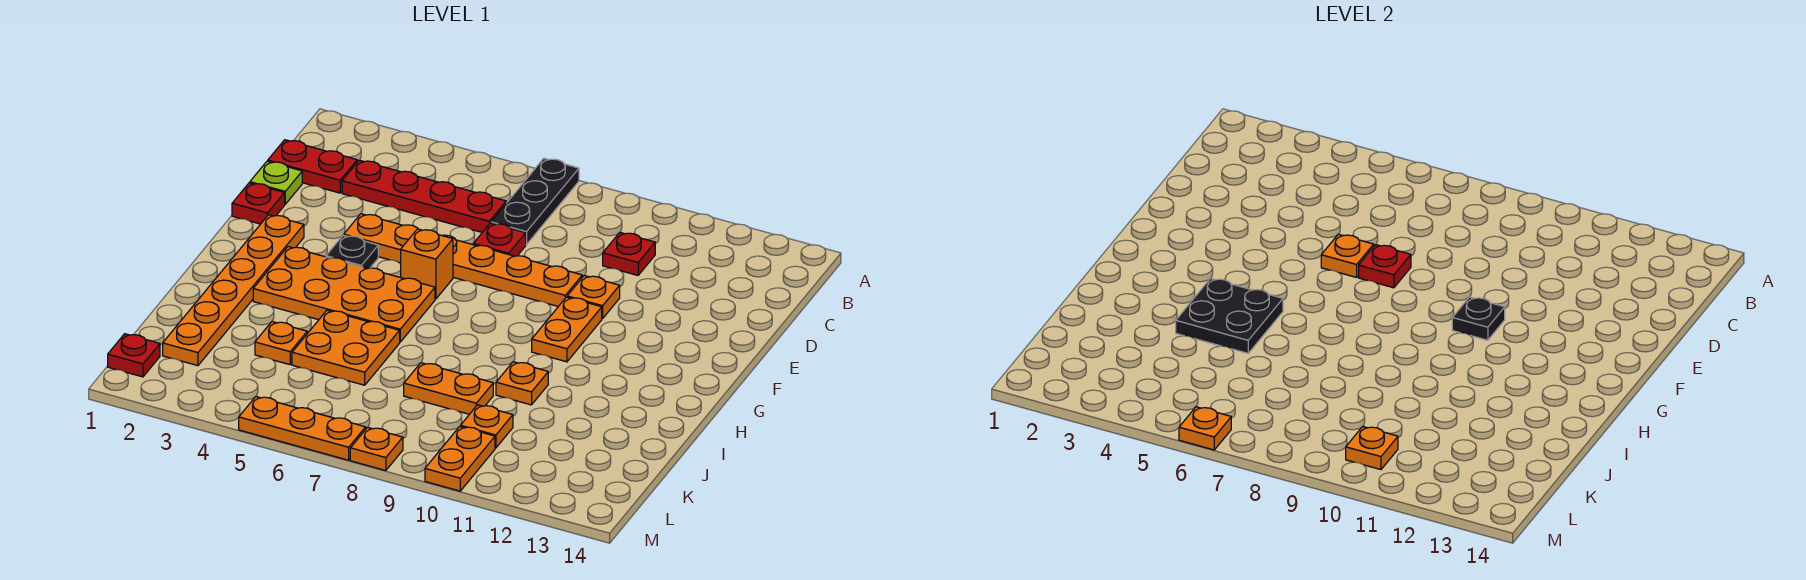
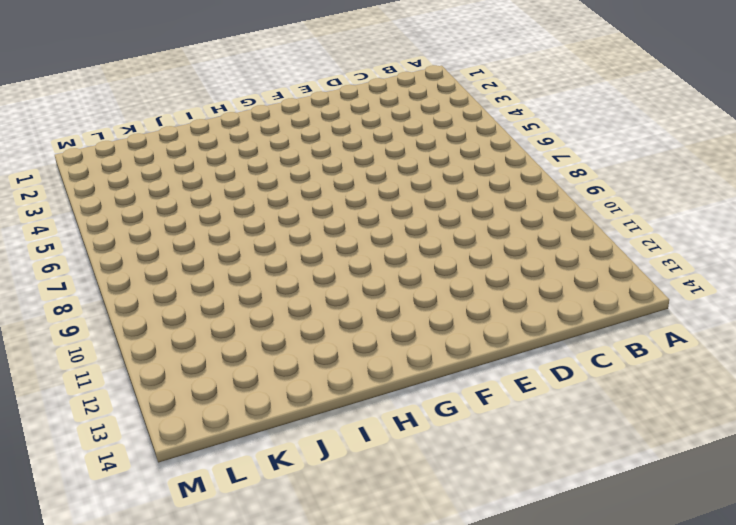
none -> black 1x3 plate [491,158,579,245]
none -> red 1x2 plate [268,140,357,193]
none -> red 1x4 plate [342,160,506,232]

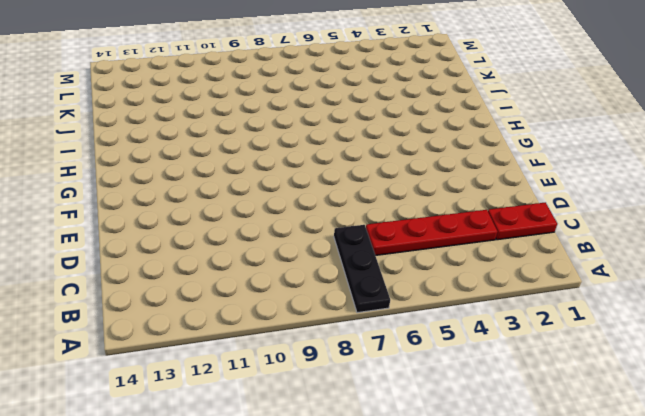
none -> red 1x1 plate [603,233,655,275]
none -> lime 1x1 plate [250,161,302,204]
none -> red 1x1 plate [473,223,526,256]

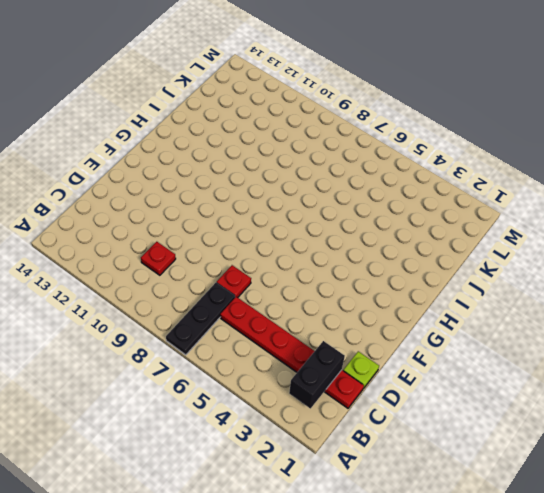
black 1x2 brick [289,341,345,409] -> none
none -> red 1x1 plate [232,183,285,224]
none -> orange 1x6 plate [344,214,582,306]
none -> orange 1x1 plate [567,275,620,319]

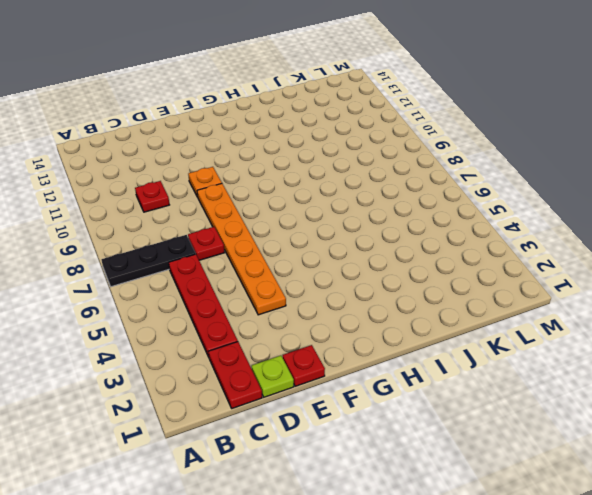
none -> orange 1x6 plate [163,215,304,366]
none -> black 1x1 plate [326,235,378,269]
none -> orange 1x1 brick [401,229,453,299]

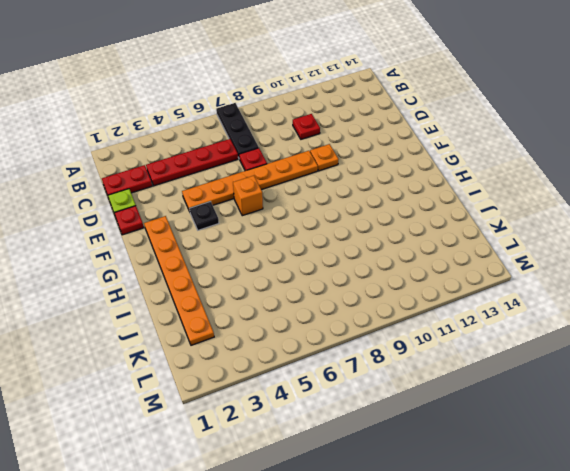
none -> orange 1x2 plate [532,297,602,362]
none -> orange 2x4 plate [253,247,435,342]
none -> orange 2x2 plate [292,310,400,385]

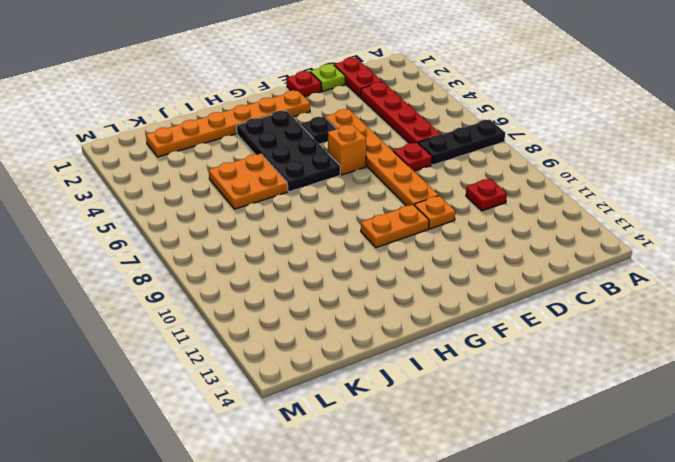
black 2x4 plate [237,111,340,192] -> orange 2x4 plate [253,247,435,342]
none -> orange 1x1 plate [496,362,548,405]
none -> orange 1x1 plate [255,322,307,365]
none -> orange 1x2 plate [404,363,493,414]

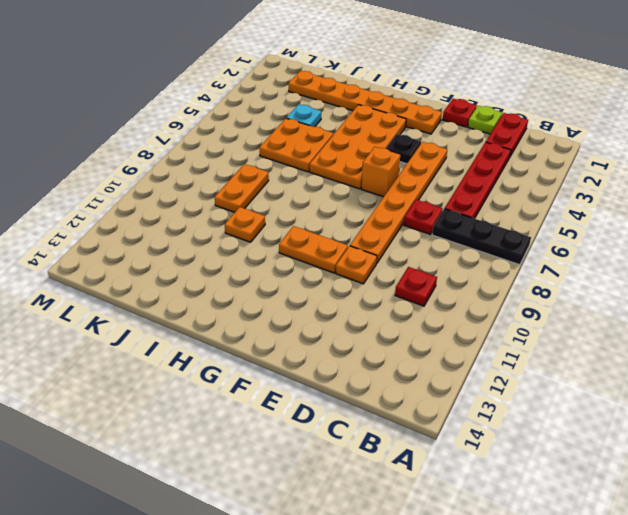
cyan 1x1 plate [287,104,321,127] -> orange 1x1 plate [255,322,307,365]
none -> orange 1x1 plate [461,405,513,448]
none -> red 1x1 plate [108,334,160,377]
none -> orange 1x2 plate [425,426,495,491]

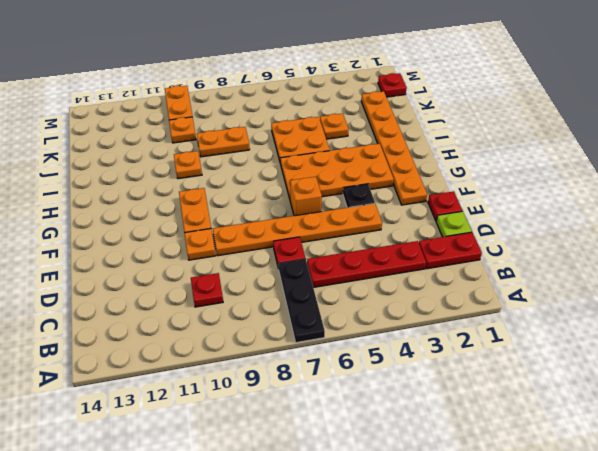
none -> orange 1x3 plate [239,397,366,460]
none -> orange 1x1 plate [350,427,403,471]
none -> orange 1x1 plate [1321,234,1374,277]

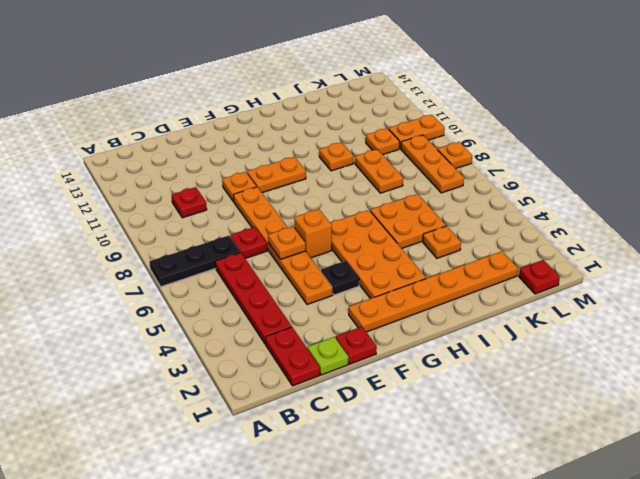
orange 1x3 plate [401,135,464,193] -> orange 1x3 plate moved to [239,397,366,460]
none -> red 1x1 plate [1359,245,1411,288]
none -> black 1x1 plate [1452,297,1505,340]
none -> black 2x2 plate [1176,278,1283,353]

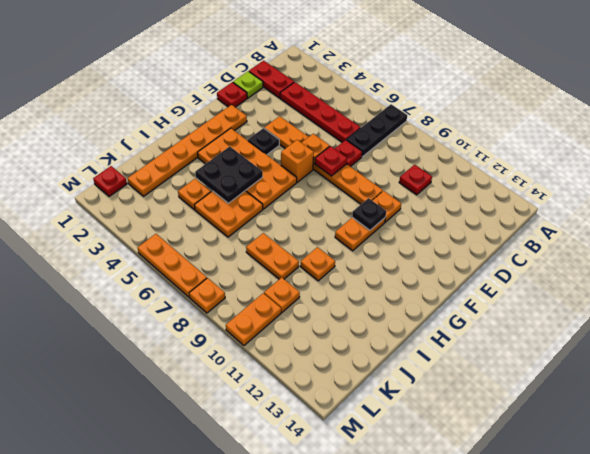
none -> orange 1x1 plate [1346,427,1398,470]
none -> orange 1x1 plate [1179,407,1231,450]

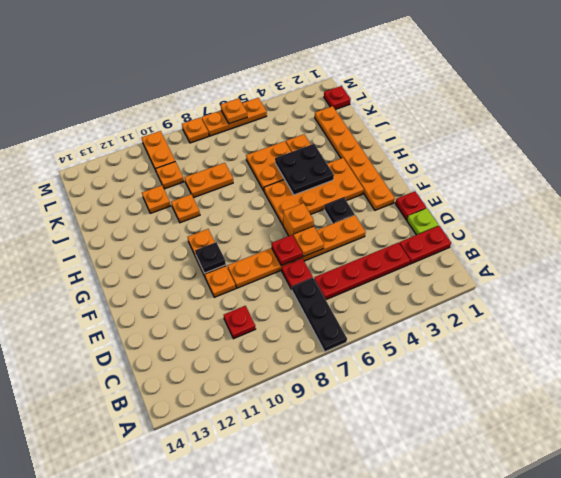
orange 1x1 plate [142,185,171,213] -> orange 1x1 plate moved to [1346,427,1398,470]

